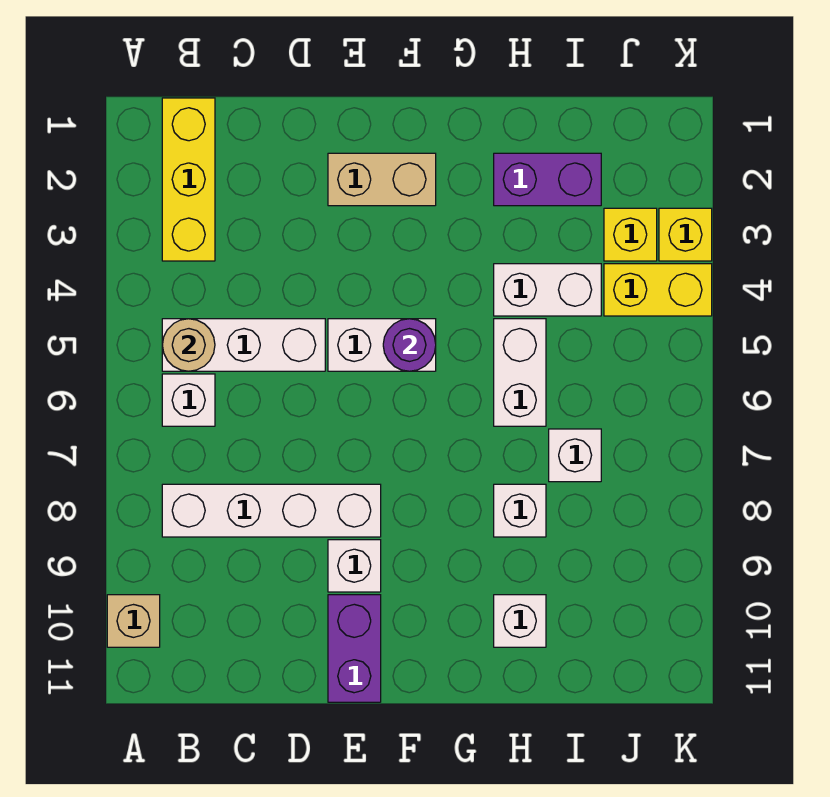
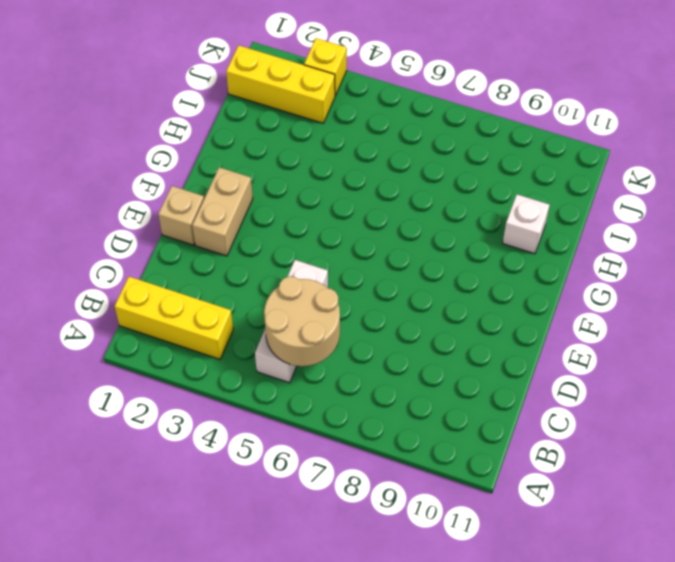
tan 2x2 round brick [264,276,340,366] -> tan 1x1 round brick [162,319,215,371]
tan 1x1 brick [158,186,204,245] -> tan 1x1 brick moved to [107,595,160,647]
yellow 1x3 brick [226,45,335,123] -> yellow 1x1 brick [604,208,657,261]
none -> white 1x1 brick [162,374,215,426]
none -> white 1x4 brick [162,484,381,537]
none -> white 1x2 brick [328,319,436,371]

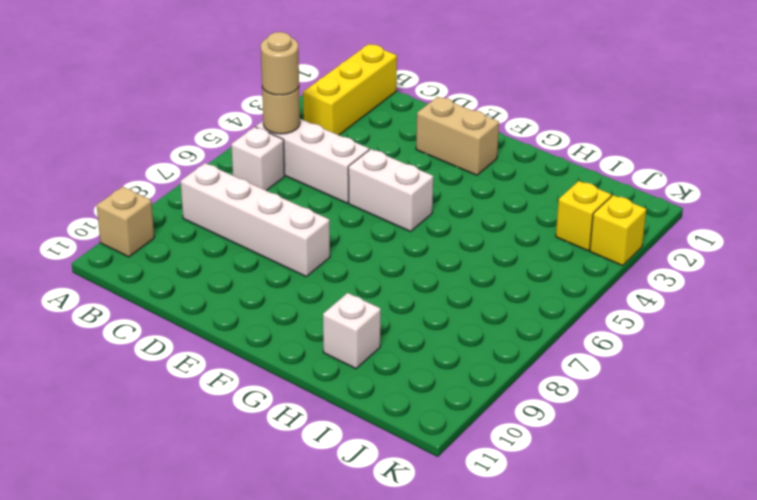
tan 1x1 round brick [261,32,299,95] -> none
none -> white 1x1 brick [328,540,381,592]
none -> purple 1x2 brick [328,595,381,702]
none -> purple 1x2 brick [494,153,601,206]

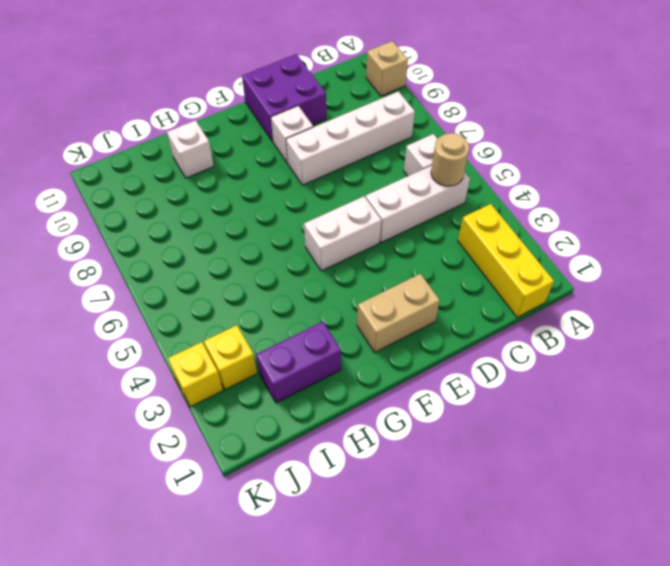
purple 2x2 brick [242,54,326,141] -> purple 1x2 brick [328,595,381,702]
none -> white 1x2 brick [494,264,601,316]
none -> white 1x2 brick [494,319,546,426]
none -> white 1x1 brick [494,484,546,537]

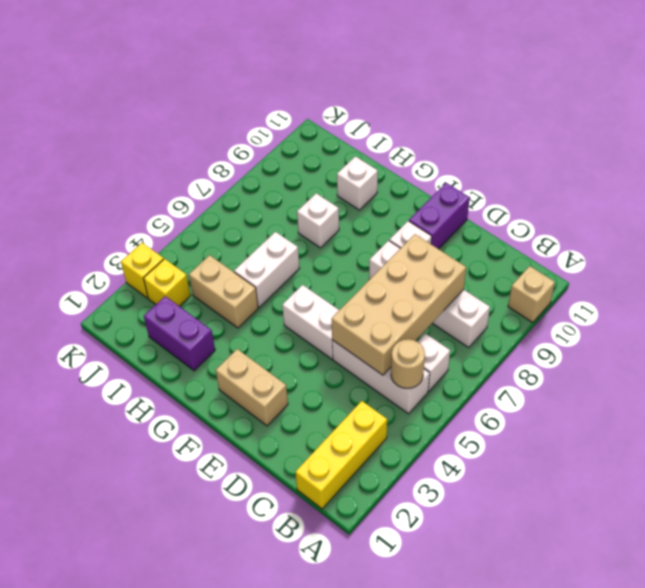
tan 2x4 brick [332,234,466,375] -> none
tan 1x2 brick [189,255,258,328] -> white 1x2 brick [494,264,601,316]
none -> white 1x1 brick [549,429,601,482]
none -> yellow 1x2 brick [604,264,712,316]
none -> purple 1x1 round brick [383,319,436,371]

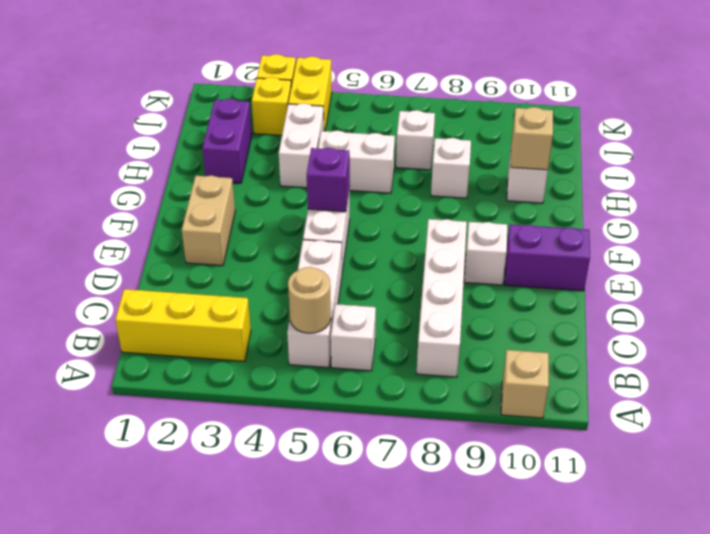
purple 1x1 brick [307,148,350,212] -> purple 1x1 round brick [383,319,436,371]
tan 1x1 brick [511,107,553,170] -> none

